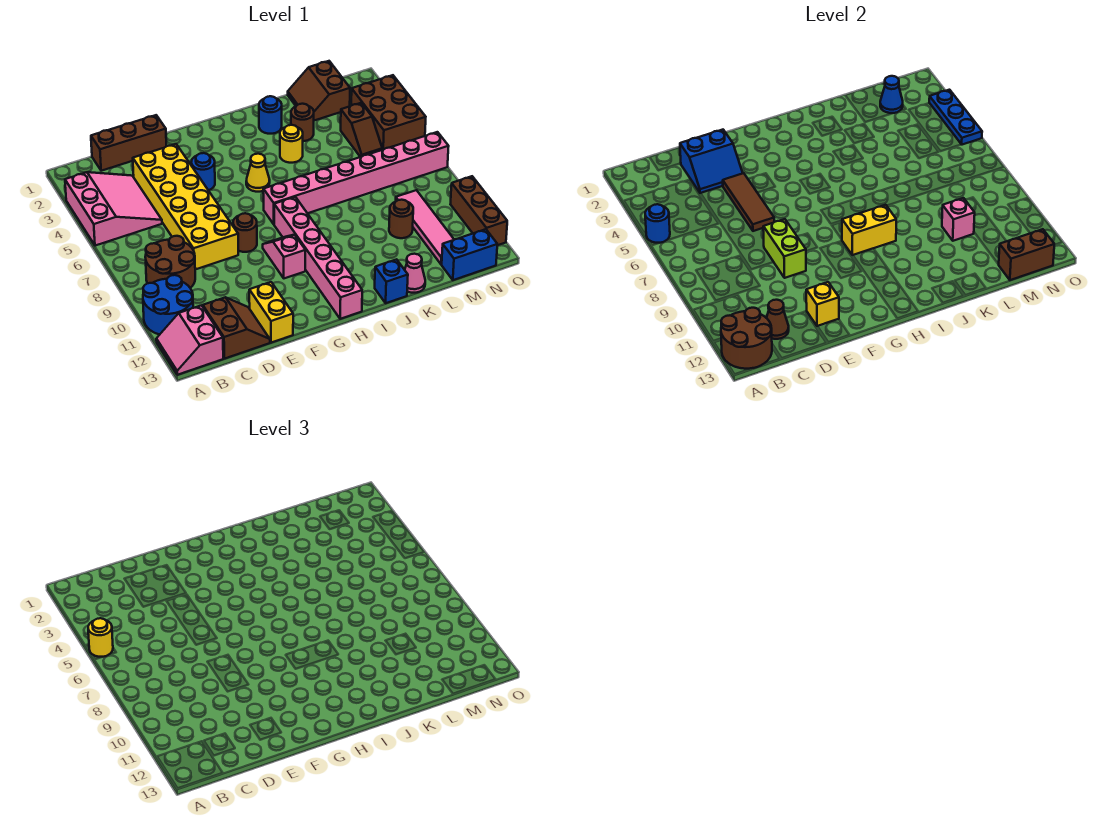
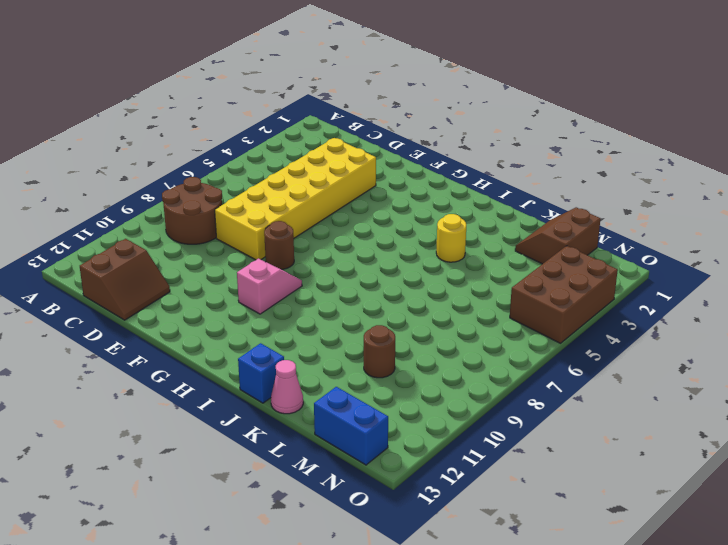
none -> pink 3x3 slope [65,172,162,246]
none -> blue 2x2 round brick [143,275,193,335]
none -> pink 2x2 slope [156,305,223,375]
none -> brown 1x3 brick [91,115,166,171]

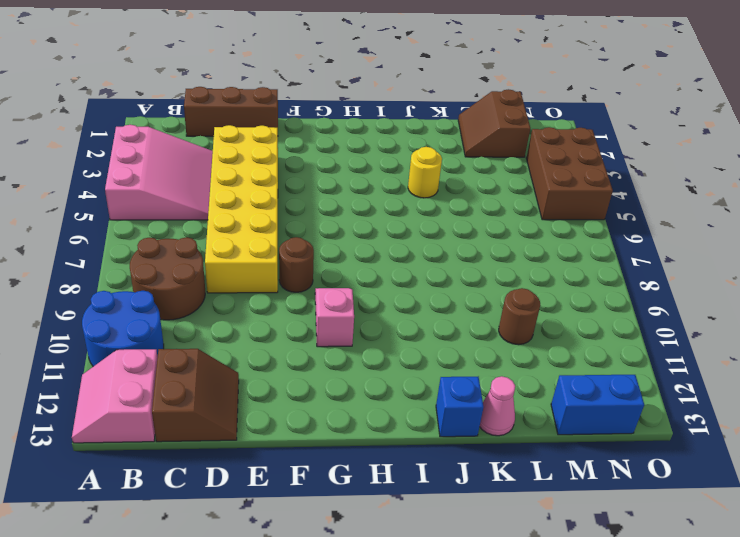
none -> yellow 1x2 brick [249,282,293,343]
none -> blue 1x1 round brick [191,153,215,190]
none -> yellow 1x1 cone [246,154,270,192]
none -> pink 1x8 brick [263,132,449,224]

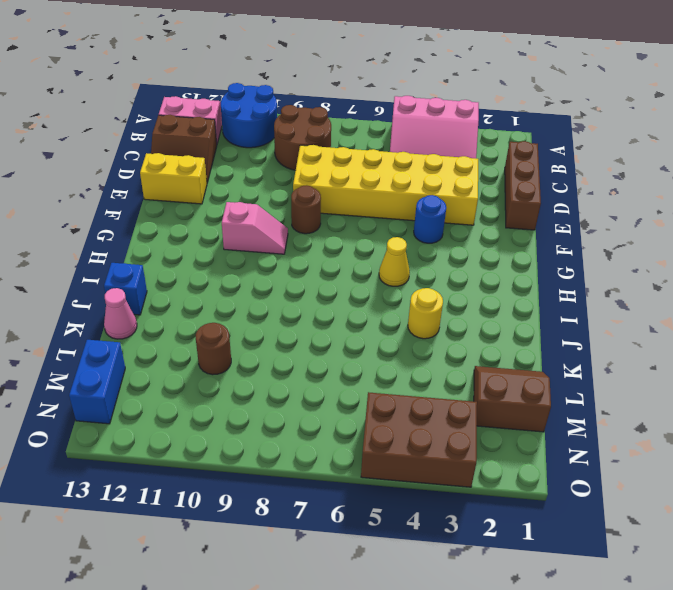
none -> pink 1x8 brick [263,132,449,224]
none -> pink 1x6 brick [274,197,362,319]
none -> blue 1x1 round brick [259,96,282,134]
none -> brown 1x1 round brick [291,104,314,141]

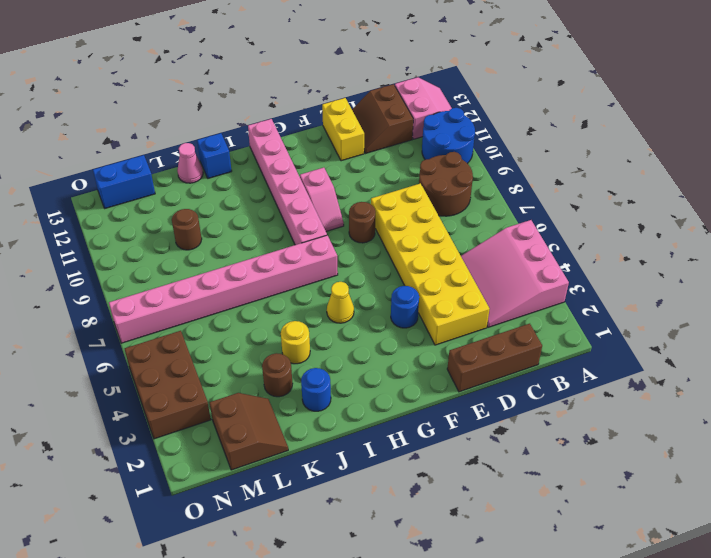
none -> brown 1x2 slope [341,103,382,157]
none -> pink 1x4 tile [396,190,454,264]
none -> brown 1x3 brick [450,176,507,245]
none -> blue 1x1 round brick [645,204,670,243]

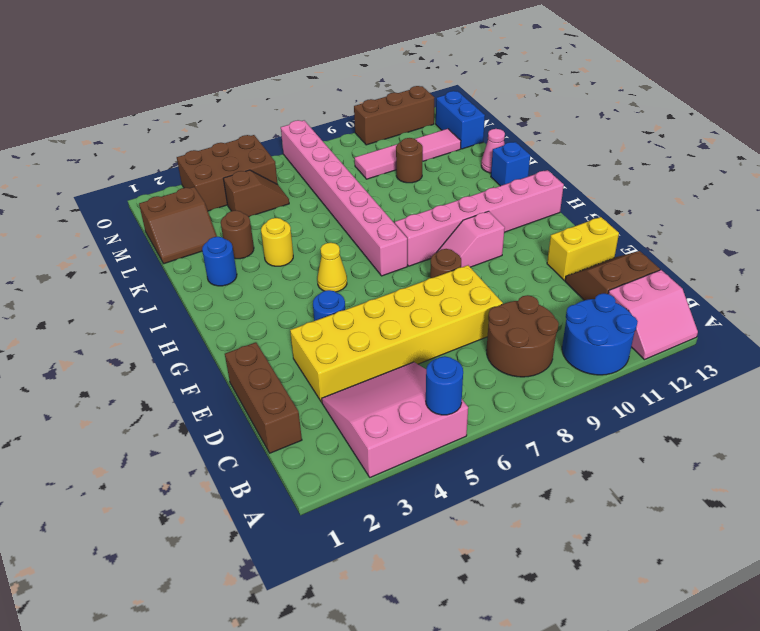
none -> brown 2x2 round brick [721,308,772,369]
none -> brown 1x1 cone [767,300,789,339]
none -> blue 2x2 slope [680,130,743,193]
none -> brown 1x3 tile [723,173,774,231]

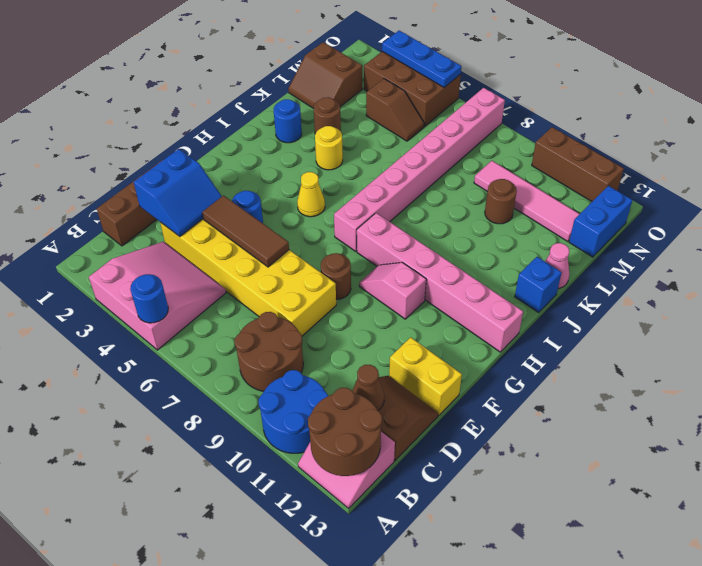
none -> lime 1x2 brick [763,219,806,278]
none -> yellow 1x1 brick [806,282,839,326]
none -> yellow 1x2 brick [842,205,896,255]
none -> pink 1x1 brick [942,198,975,241]

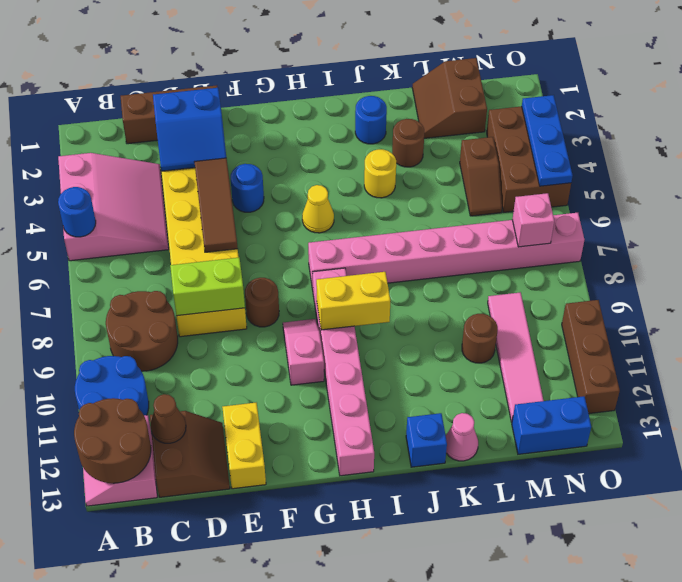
lime 1x2 brick [170,258,245,316] -> lime 1x2 brick turned to [763,219,806,278]
pink 1x1 brick [512,193,554,247] -> pink 1x1 brick moved to [942,198,975,241]
none -> yellow 1x1 brick [806,282,839,326]
none -> blue 1x1 cone [880,76,903,113]
none -> brown 1x2 brick [999,229,1054,280]
none -> yellow 1x1 round brick [88,618,113,657]

